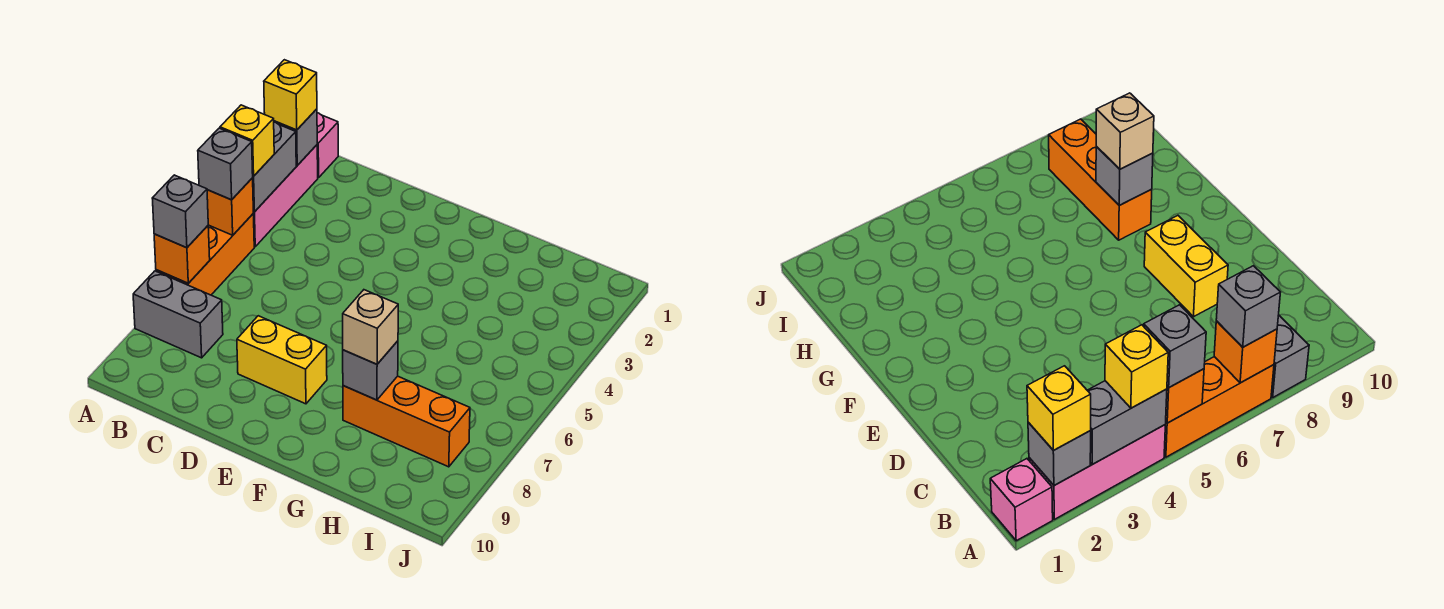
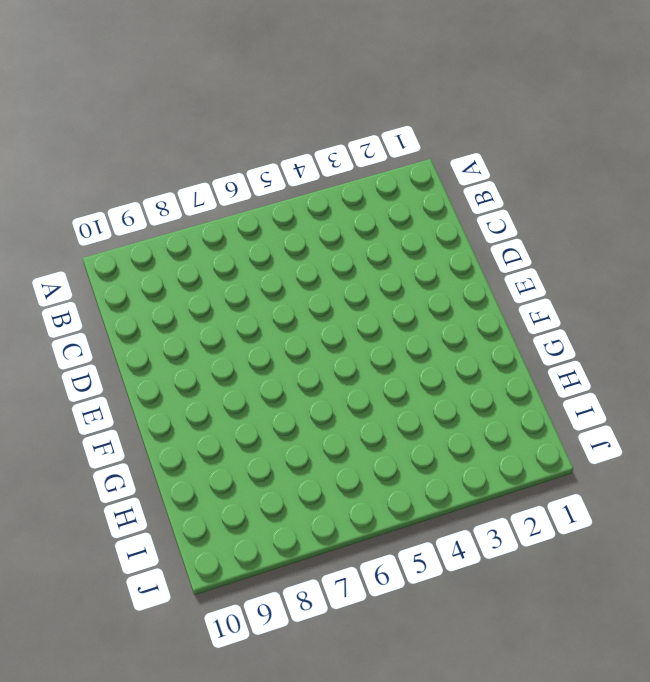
none -> pink 1x1 brick [317,113,338,178]
none -> pink 1x3 brick [253,145,318,247]
none -> orange 1x3 brick [156,214,254,295]

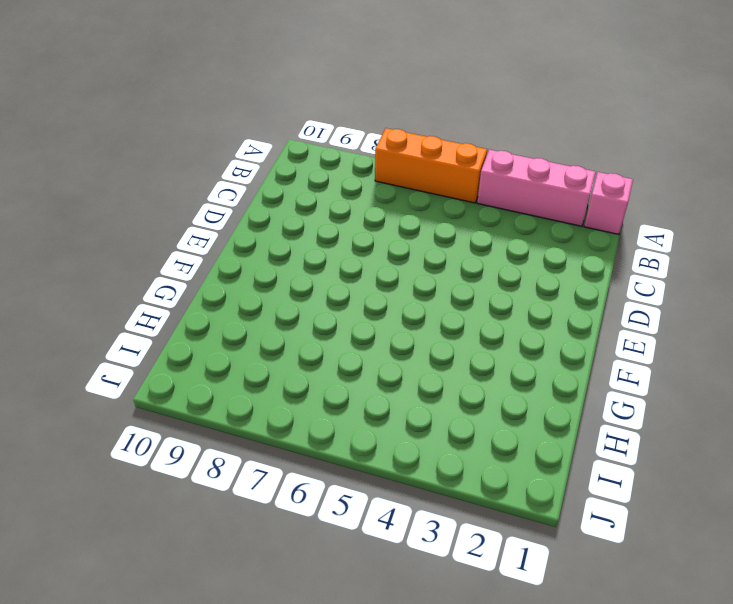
none -> grey 1x2 brick [133,271,223,358]
none -> yellow 1x2 brick [237,316,327,404]
none -> orange 1x3 brick [343,376,470,467]

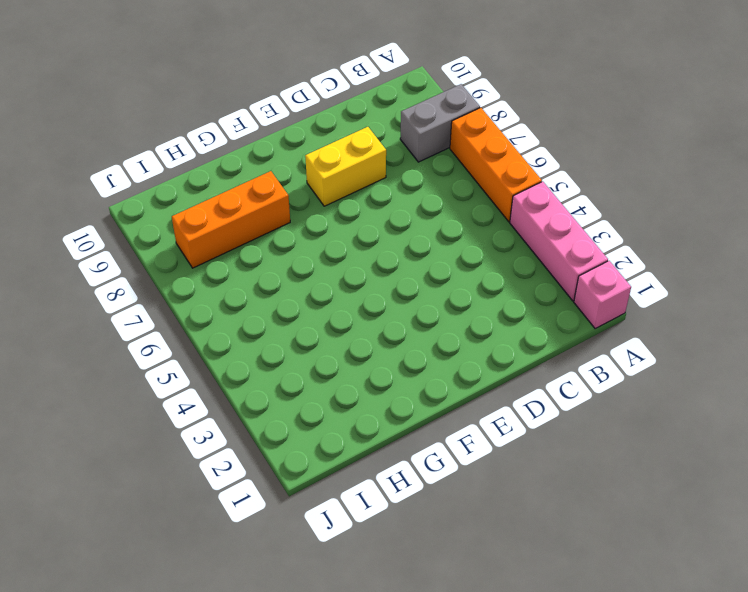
none -> grey 1x1 brick [274,109,317,165]
none -> grey 1x2 brick [253,122,296,212]
none -> orange 1x1 brick [207,178,253,235]

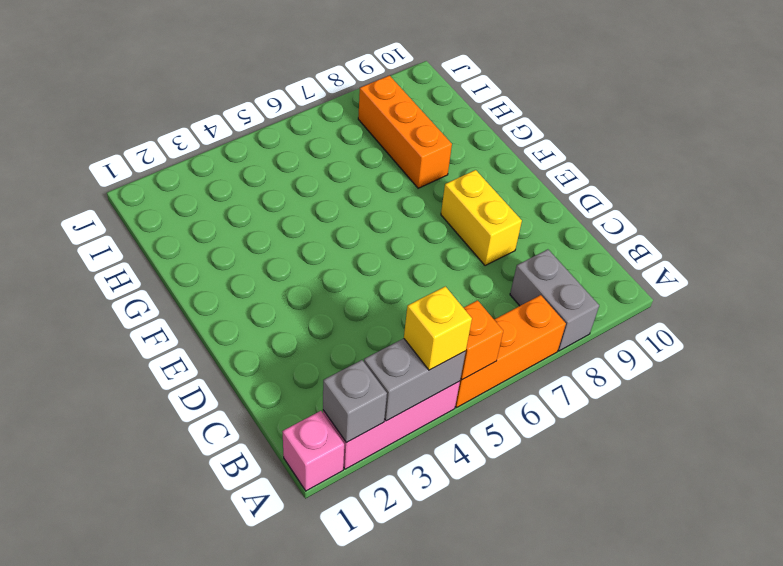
none -> orange 1x1 brick [154,226,210,283]
none -> grey 1x1 brick [343,341,398,400]
none -> yellow 1x1 brick [264,60,317,130]

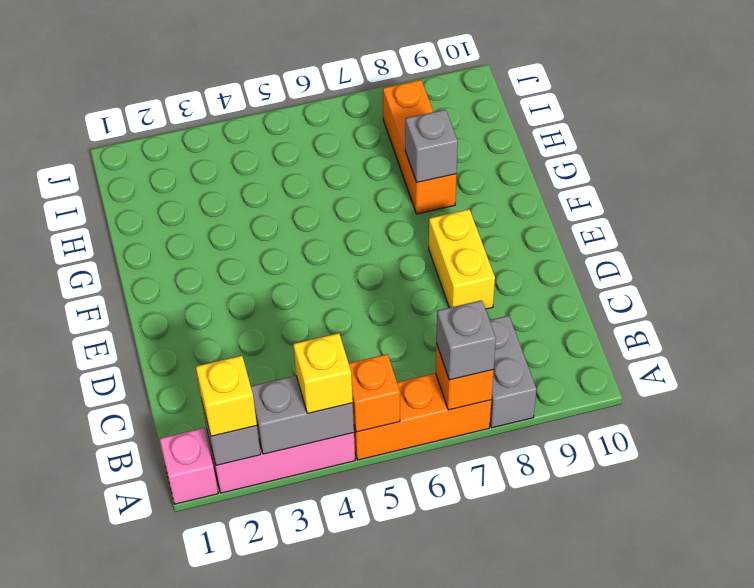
none -> grey 1x1 brick [198,128,253,200]
none -> tan 1x1 brick [343,290,398,364]

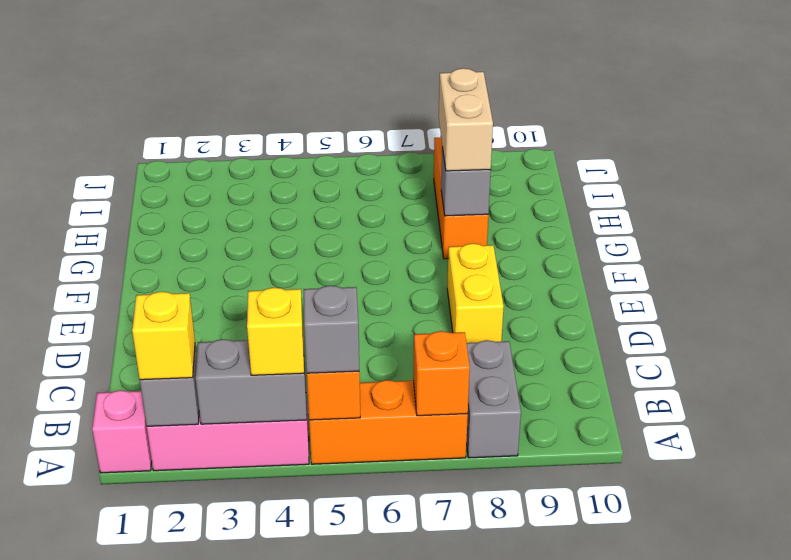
tan 1x2 brick [439,68,493,171] -> tan 1x1 brick [343,290,398,364]
none -> grey 1x1 brick [152,175,208,248]

